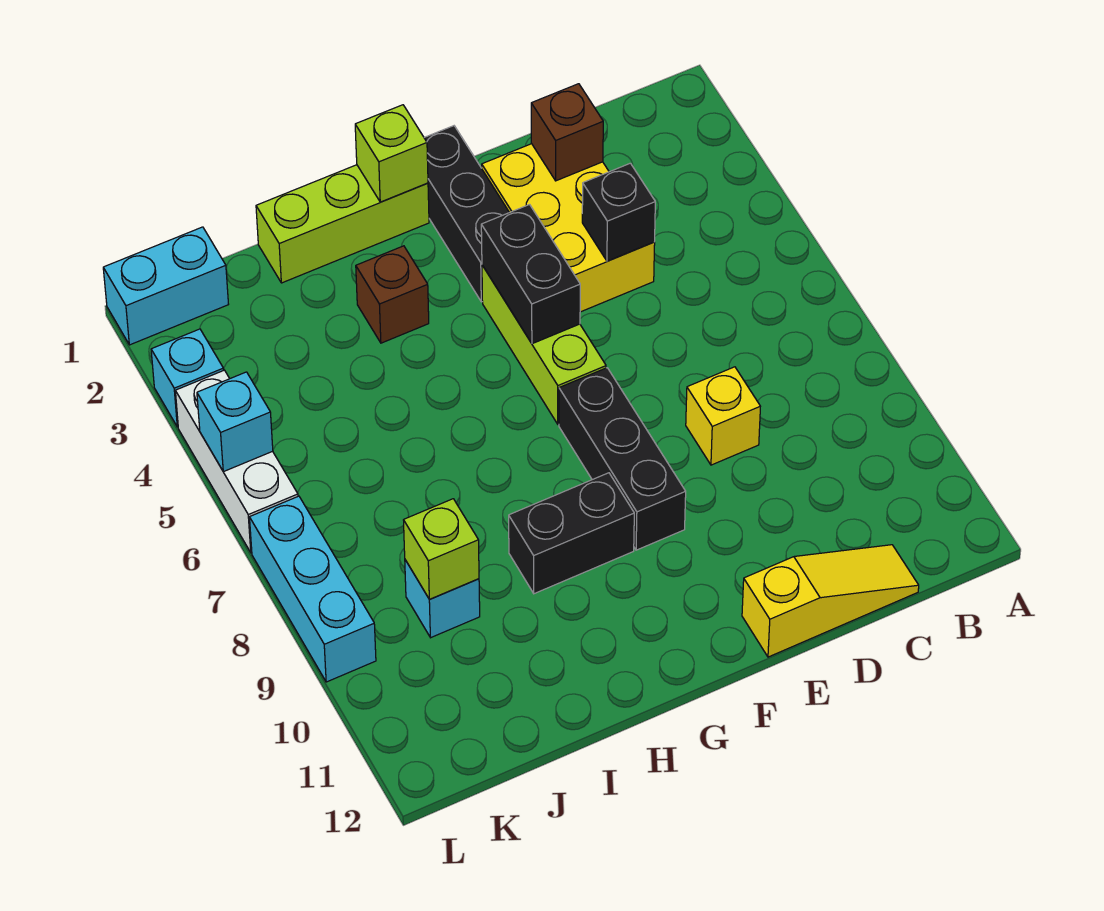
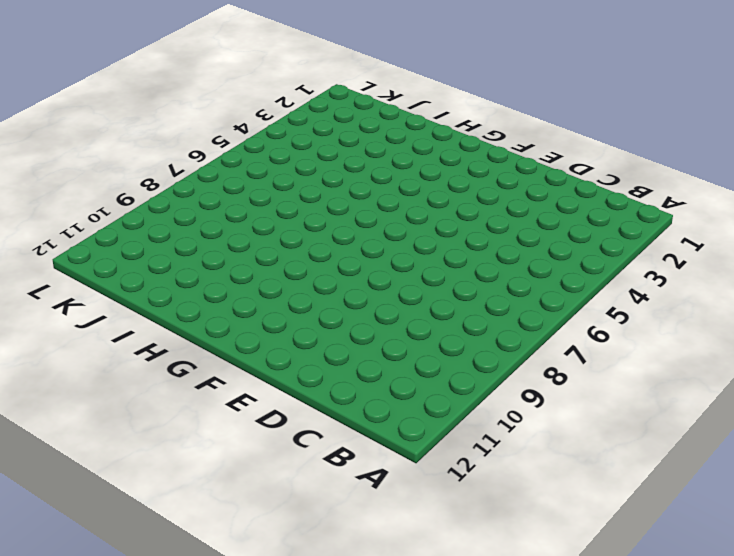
none -> yellow 1x3 slope [742,545,919,657]
none -> yellow 2x3 brick [482,144,655,312]
none -> yellow 1x1 brick [686,367,760,465]

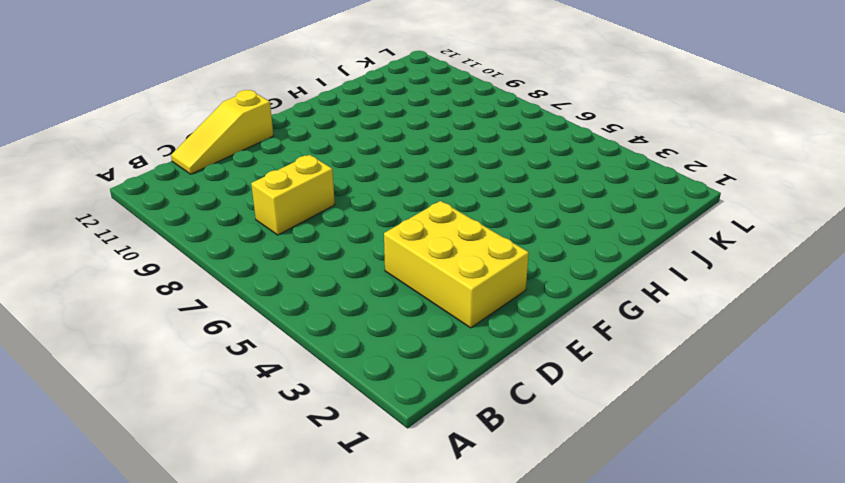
yellow 1x2 brick [251,155,335,235] -> yellow 1x1 brick [686,367,760,465]
none -> black 1x3 brick [424,126,509,302]
none -> lime 1x3 brick [482,265,606,424]
none -> black 1x3 brick [559,368,686,550]

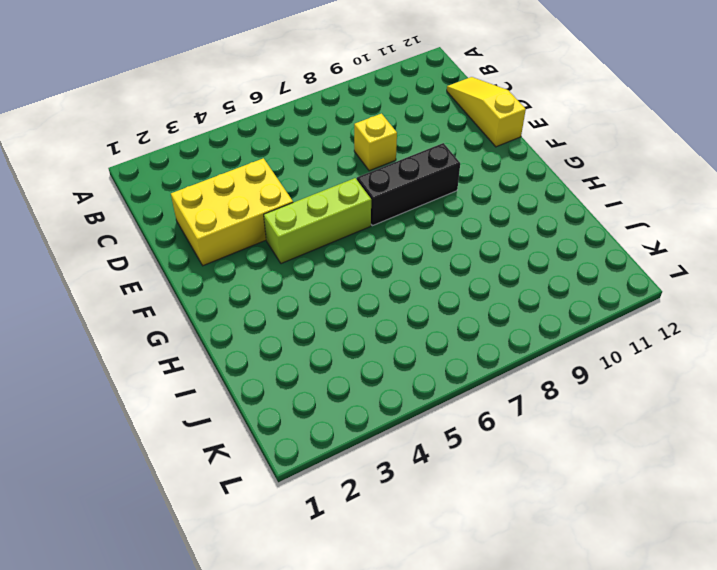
none -> black 1x3 brick [424,126,509,302]
none -> lime 1x3 brick [256,165,429,283]
none -> black 1x2 brick [509,473,634,594]

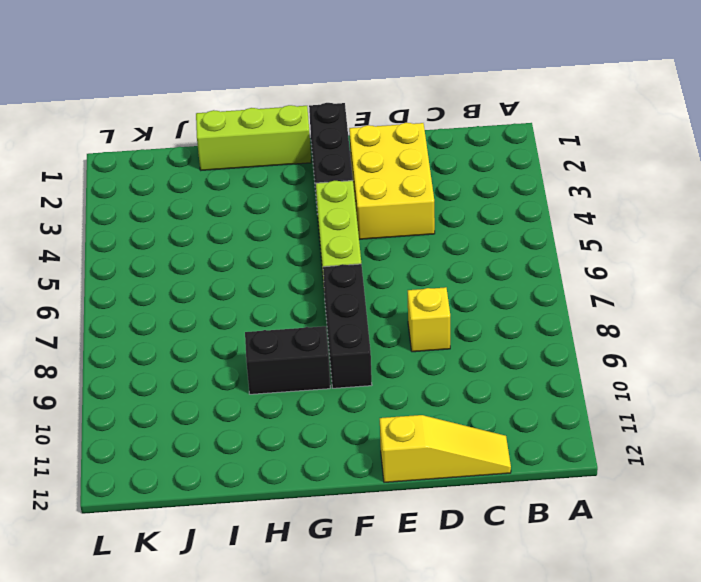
none -> brown 1x1 brick [356,246,429,343]
none -> cyan 1x1 brick [405,560,480,638]
none -> cyan 1x2 brick [103,227,229,345]

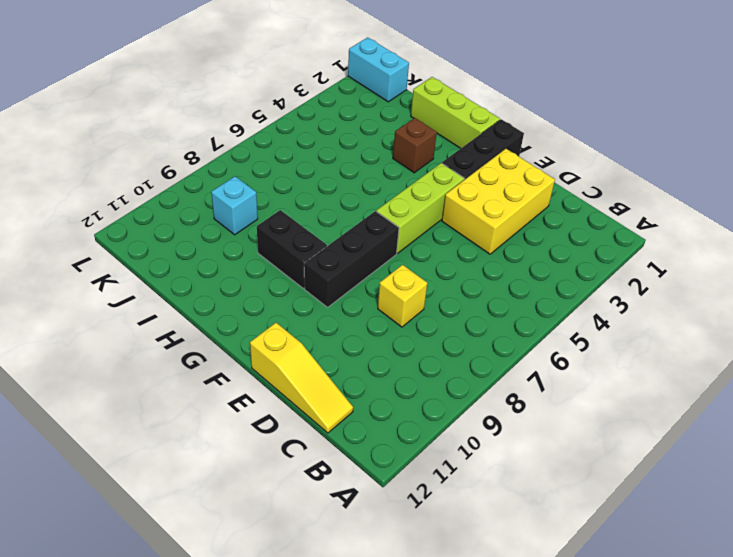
none -> cyan 1x1 brick [151,329,224,427]
none -> white 1x3 brick [175,370,298,553]
none -> cyan 1x3 brick [250,496,376,682]

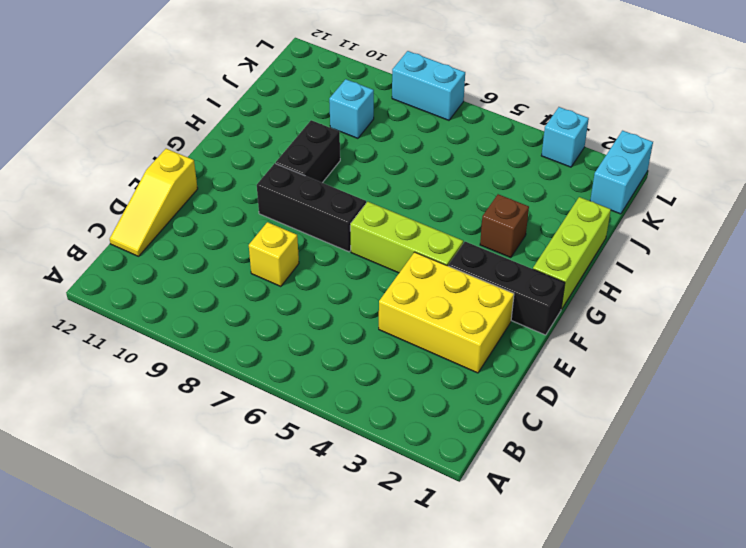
cyan 1x2 brick [392,51,465,120] -> cyan 1x3 brick [250,496,376,682]
none -> white 1x3 brick [175,370,298,553]
none -> brown 1x1 brick [531,84,603,181]
none -> black 1x1 brick [582,163,655,261]

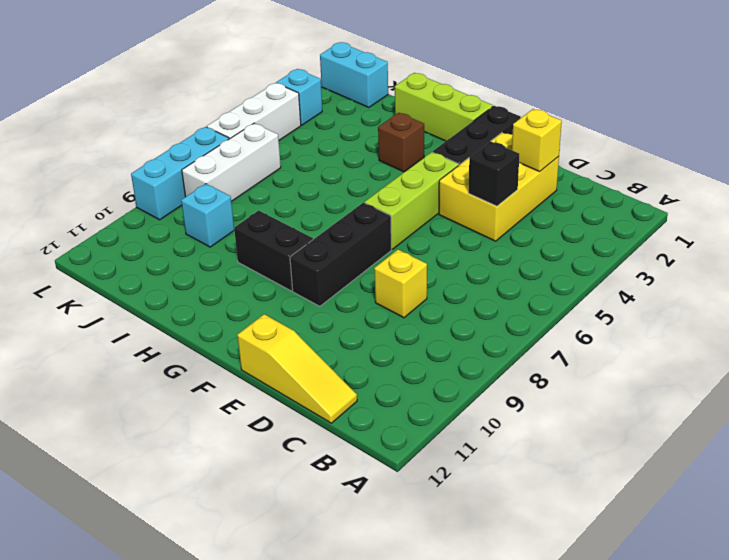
yellow 1x1 brick [512,109,562,172] -> brown 1x1 brick [531,84,603,181]
white 1x3 brick [182,123,281,202] -> none
none -> black 1x2 brick [481,205,580,344]
none -> lime 1x1 brick [355,105,428,202]
none -> lime 1x1 brick [404,499,479,599]

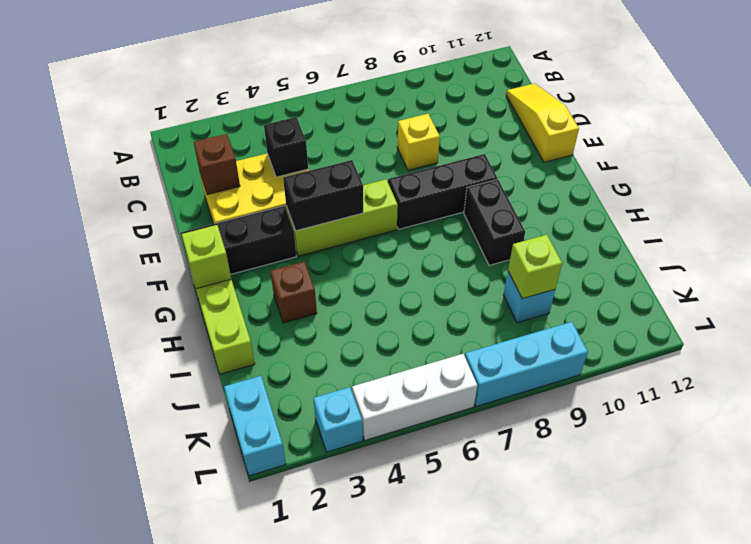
none -> cyan 1x1 brick [197,372,273,472]

